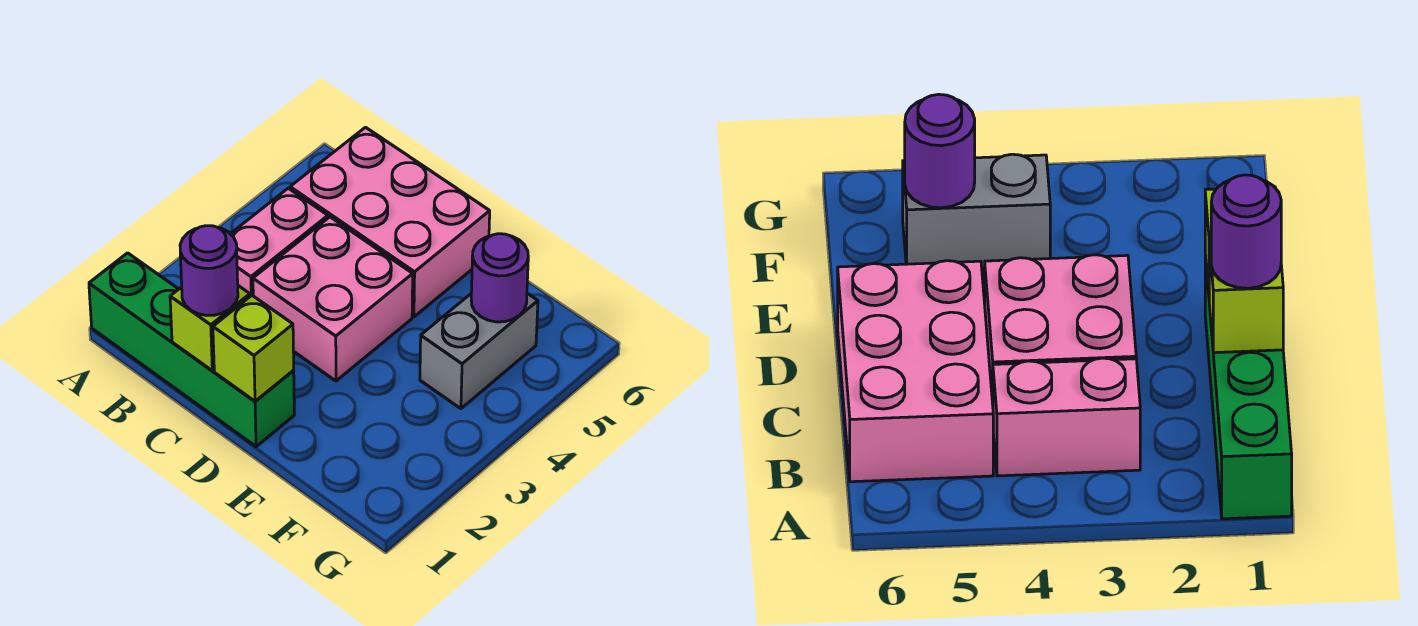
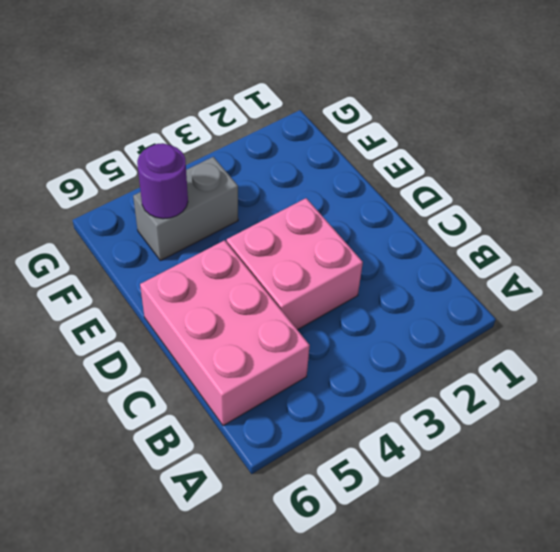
none -> green 1x4 brick [89,253,294,447]
none -> pink 1x2 brick [231,188,328,296]

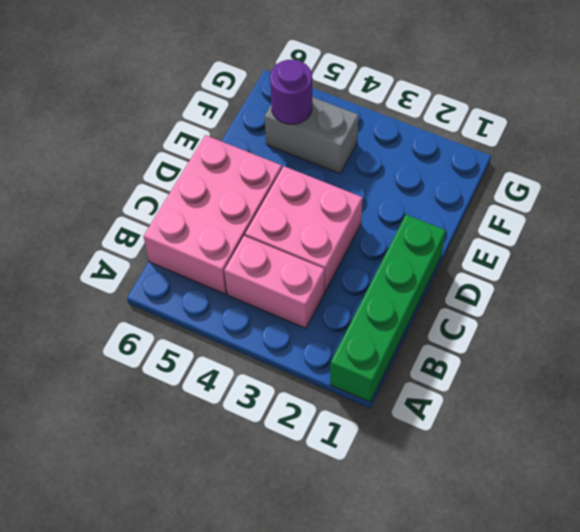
none -> lime 1x1 brick [170,286,250,371]
none -> lime 1x1 brick [213,295,294,401]

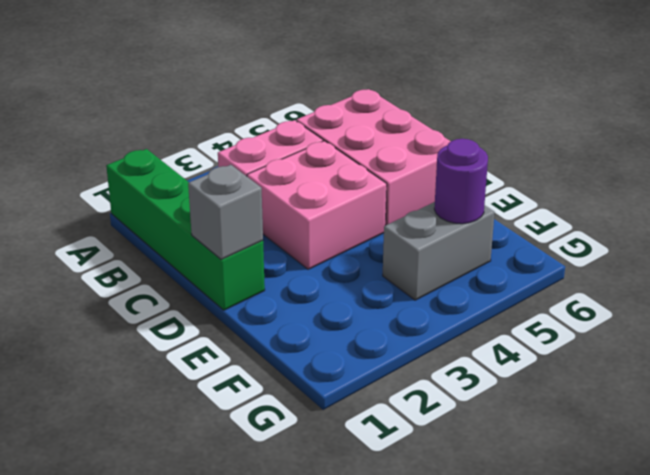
grey 1x1 brick [188,165,263,259] -> lime 1x1 brick [213,295,294,401]
none -> lime 1x1 brick [170,286,250,371]
none -> purple 1x1 round brick [180,226,238,315]

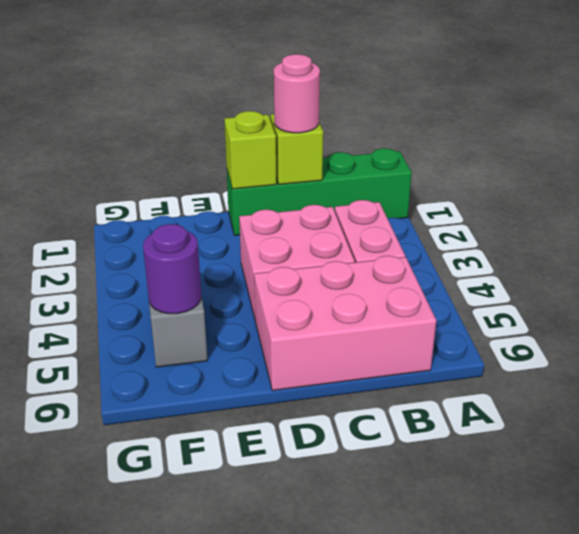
pink 1x1 round brick [274,54,320,133] -> purple 1x1 round brick [180,226,238,315]

